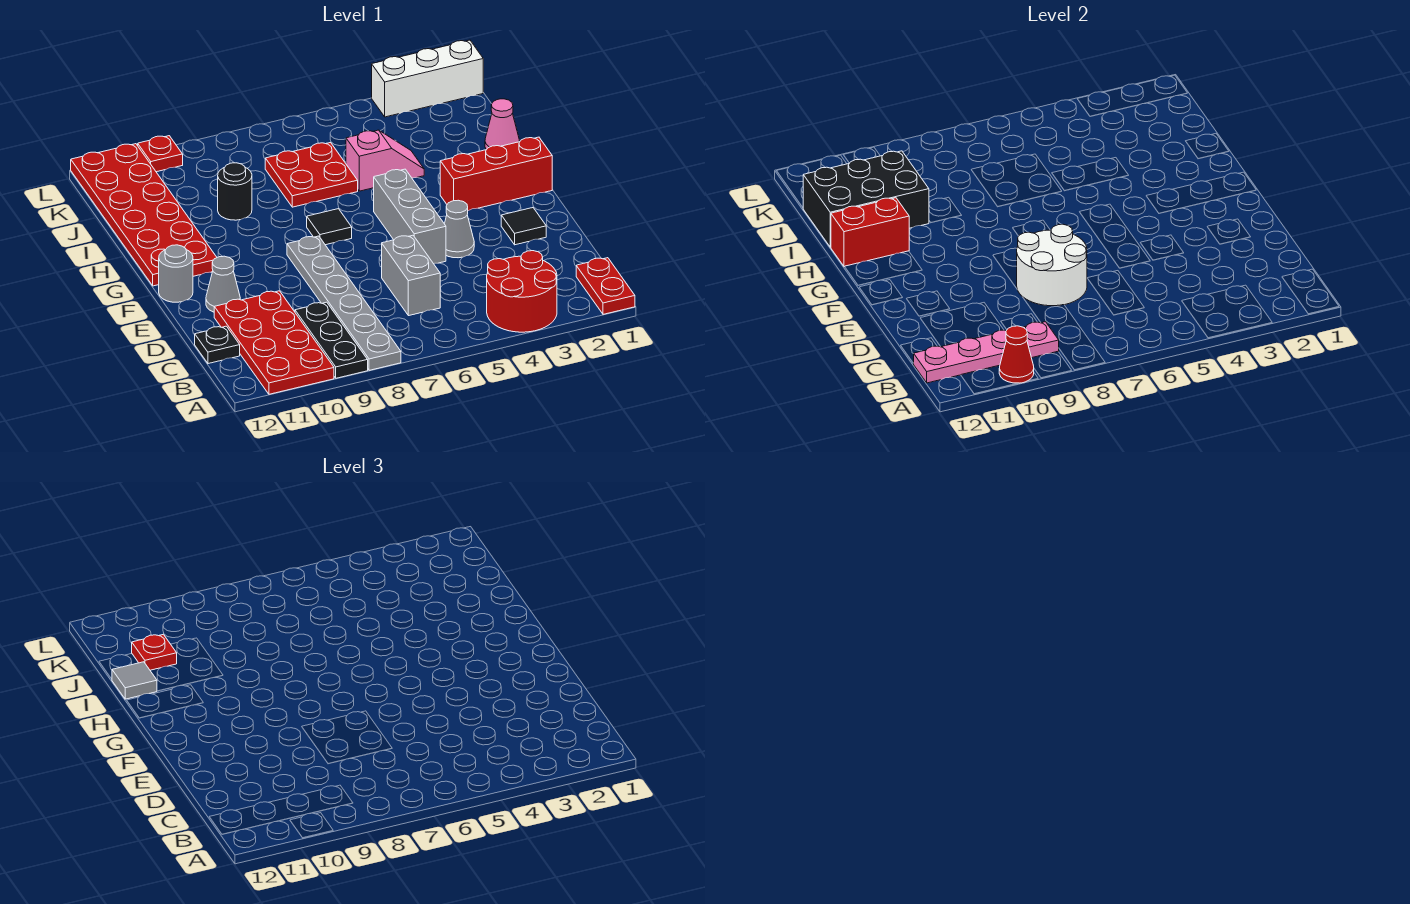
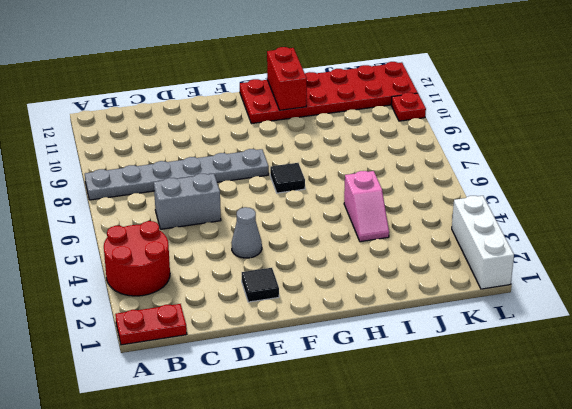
none -> black 1x3 plate [295,302,368,378]
none -> red 2x4 plate [214,291,334,394]
none -> black 1x1 plate [195,326,240,364]

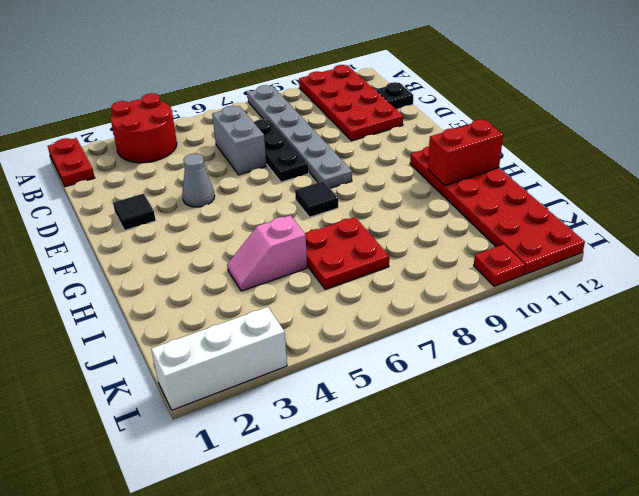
black 1x3 plate [254,119,309,182] -> black 1x3 plate moved to [295,302,368,378]
none -> grey 1x3 brick [374,169,446,264]
none -> grey 1x1 cone [206,256,240,312]
none -> grey 1x1 round brick [159,245,193,302]

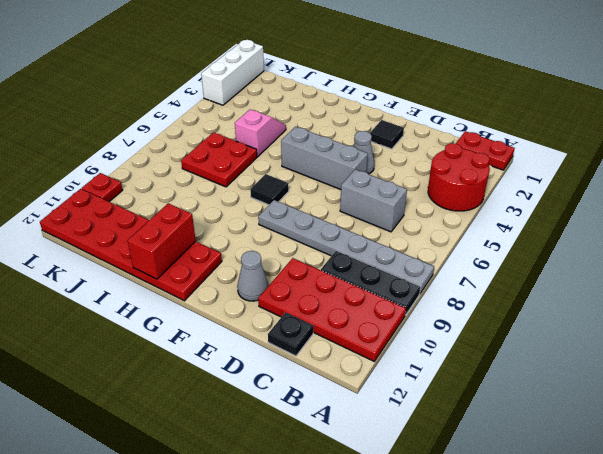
none -> grey 1x1 round brick [159,245,193,302]
none -> red 1x3 brick [440,137,552,211]
none -> pink 1x1 cone [485,99,519,150]

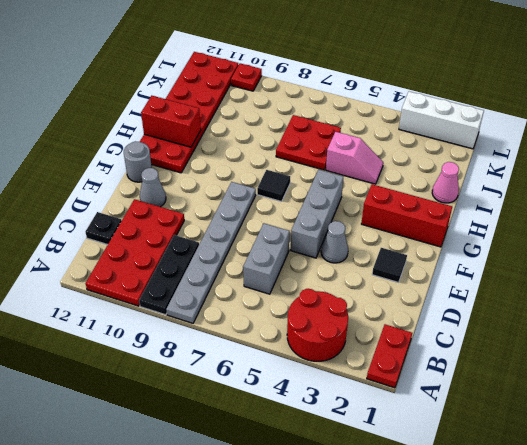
none -> black 1x1 round brick [218,163,252,220]
none -> red 1x1 cone [999,326,1034,383]
none -> pink 1x4 plate [914,322,1059,383]

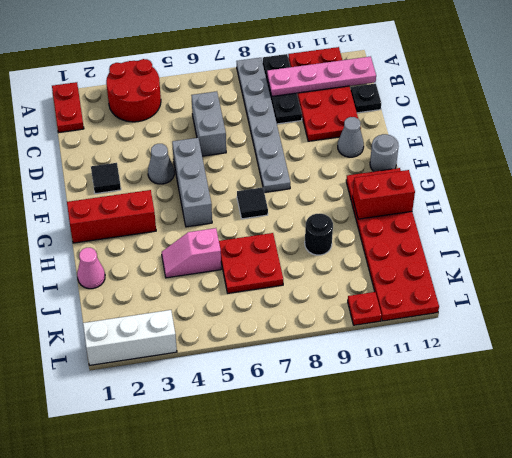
none -> red 1x1 cone [999,326,1034,383]
none -> white 2x2 round brick [1017,224,1087,306]
none -> black 2x3 brick [803,151,929,247]

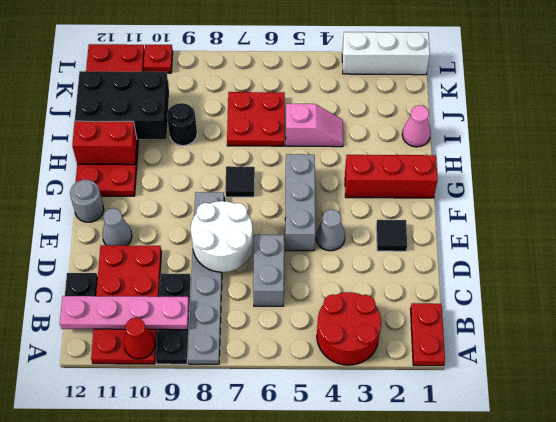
none -> grey 1x1 tile [112,662,157,699]
none -> red 1x1 plate [132,634,177,670]

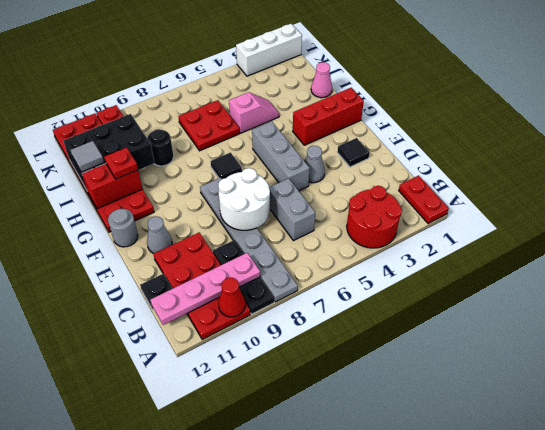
red 1x1 plate [104,148,138,179] -> red 1x1 plate moved to [132,634,177,670]

